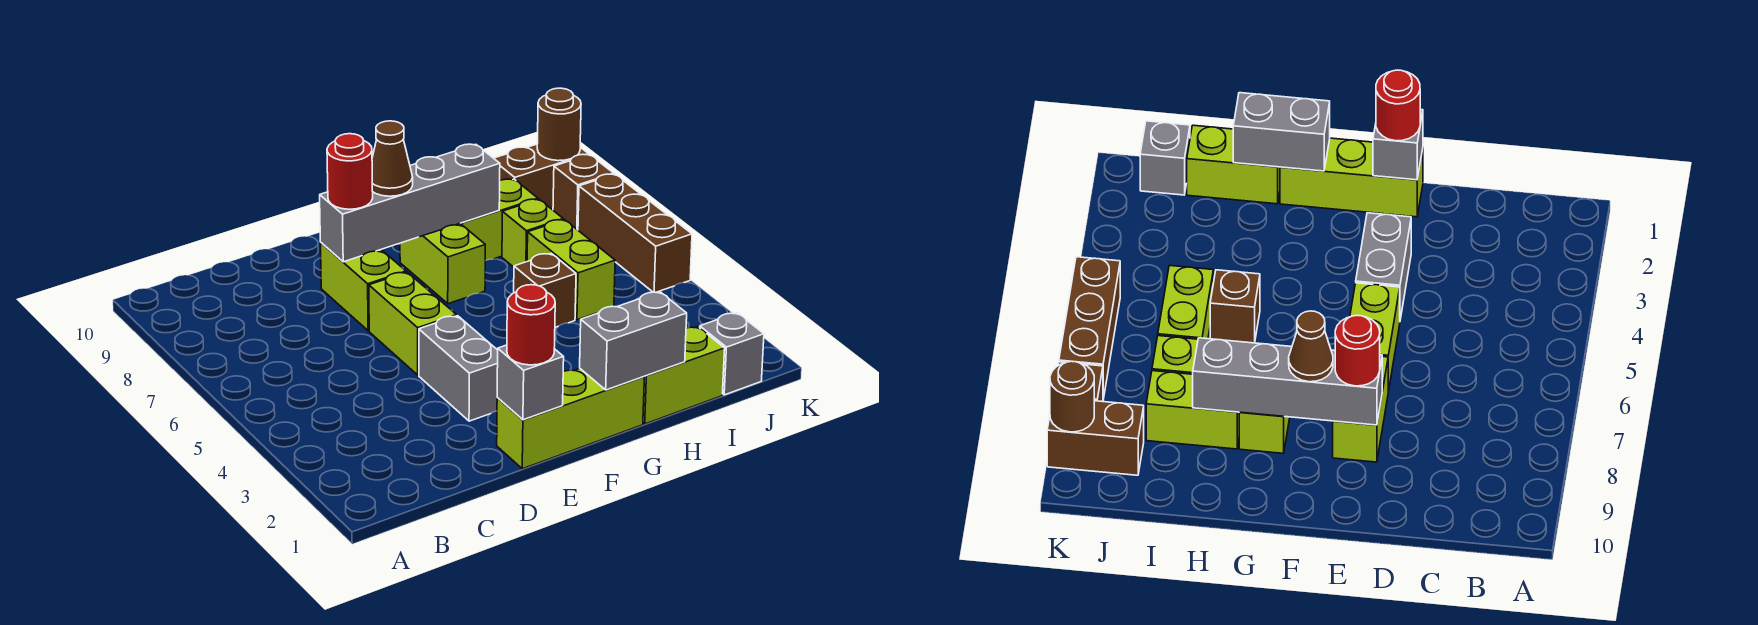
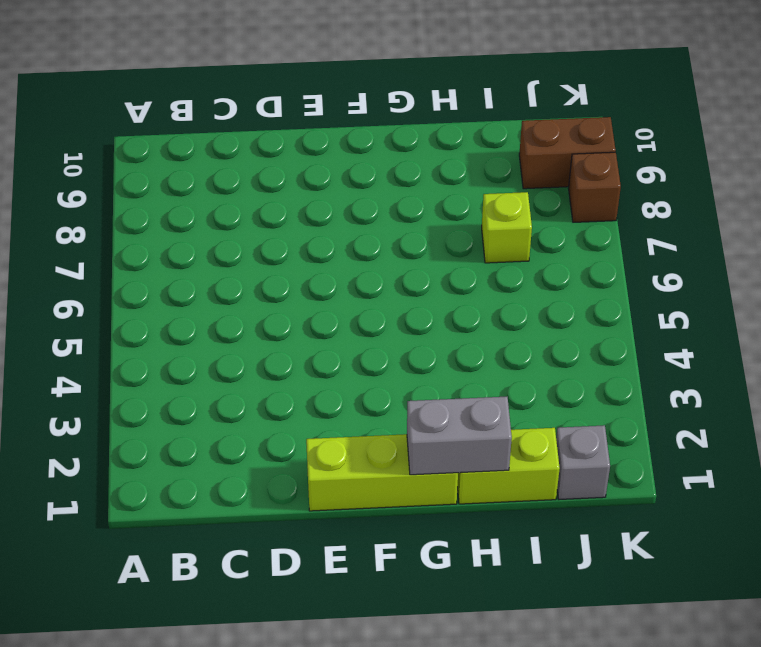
none -> grey 1x2 brick [419,316,498,421]
none -> lime 1x2 brick [369,272,456,375]
none -> lime 1x2 brick [321,243,406,331]

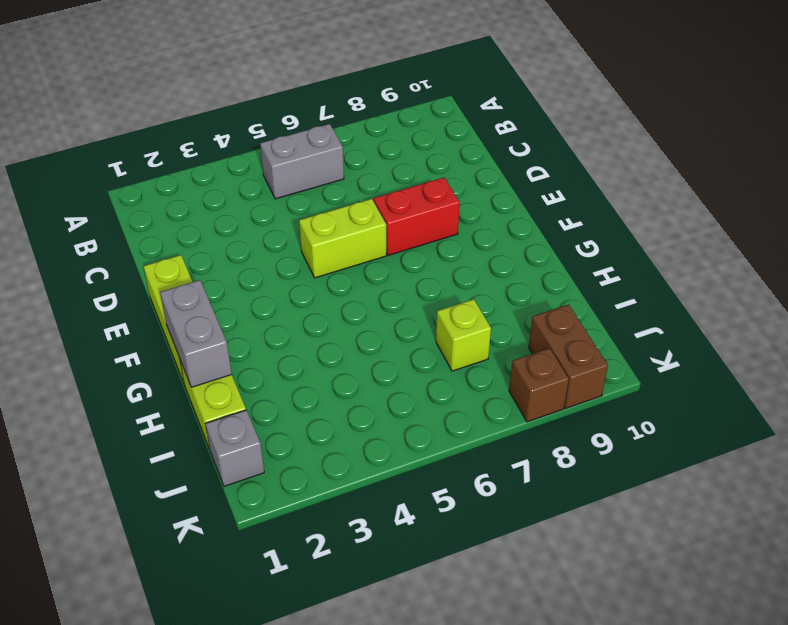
grey 1x2 brick [260,124,344,199] -> grey 1x2 brick moved to [419,316,498,421]
red 1x2 brick [374,178,460,255] -> lime 1x2 brick [321,243,406,331]
none -> lime 1x2 brick [400,224,485,304]
none -> brown 1x1 brick [514,253,576,327]
none -> lime 1x2 brick [460,179,538,261]

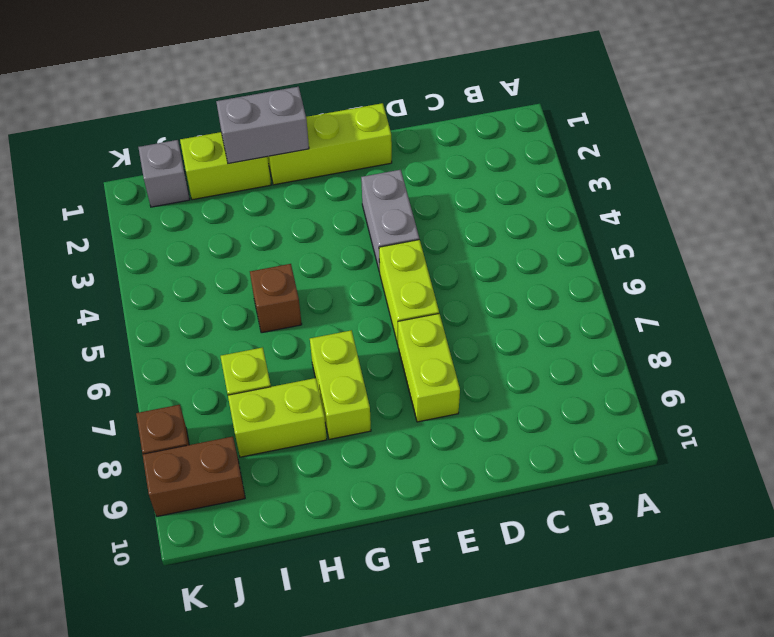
none -> lime 1x2 brick [527,220,615,320]
none -> brown 1x3 brick [578,174,692,292]
none -> grey 1x1 brick [497,345,564,420]

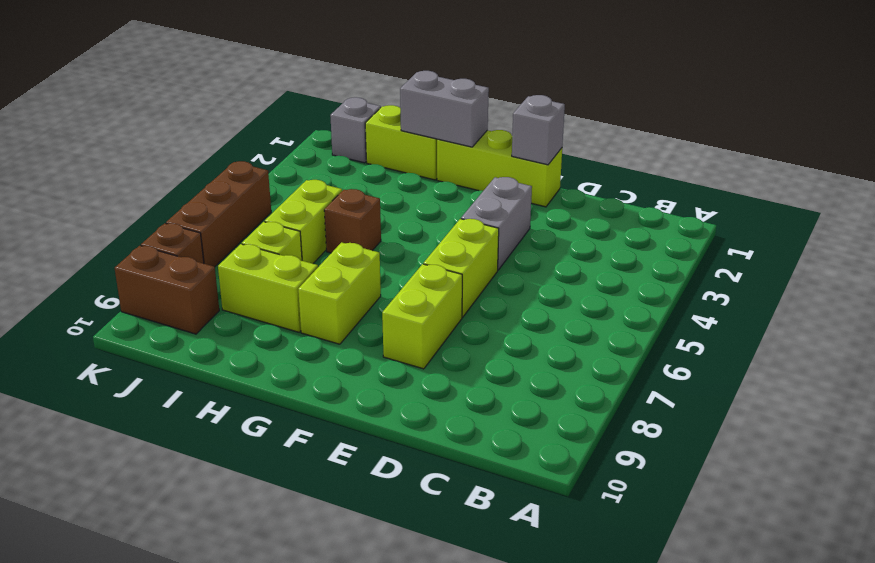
none -> grey 1x4 brick [320,144,500,262]
none -> brown 1x1 round brick [537,88,581,161]
none -> red 1x1 round brick [507,285,555,365]

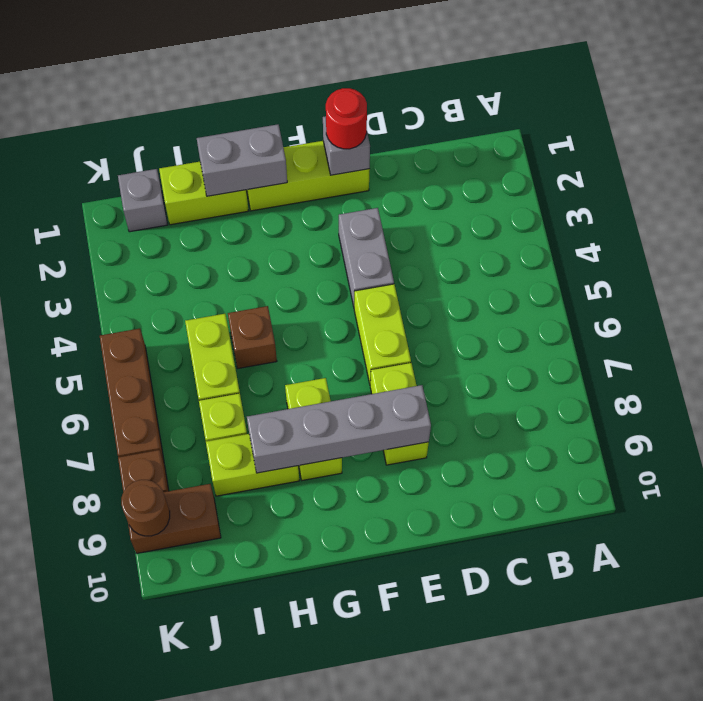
none -> red 1x1 round brick [327,134,373,209]
none -> brown 1x1 cone [372,121,413,196]

